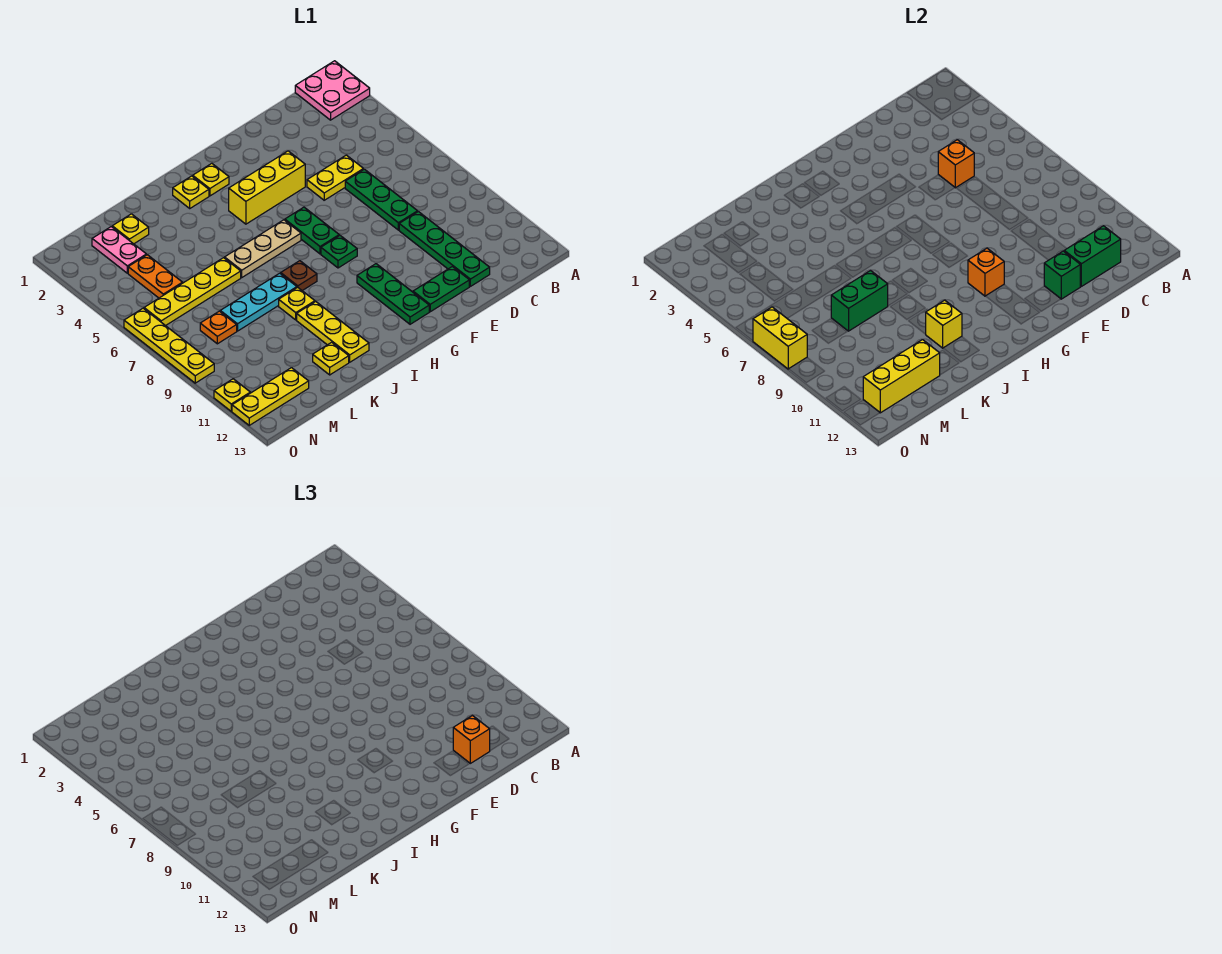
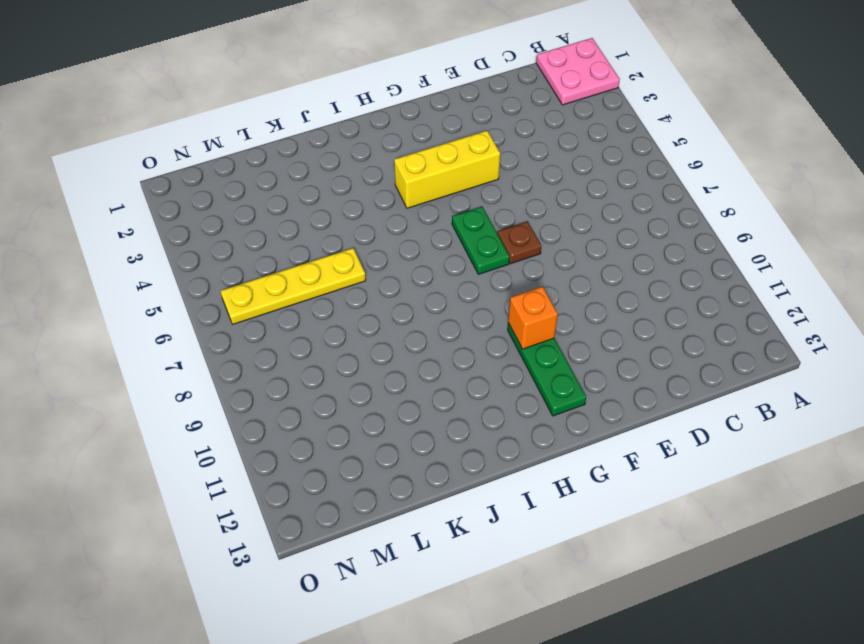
brown 1x1 plate [497,221,541,264] -> brown 1x1 plate moved to [281,261,317,291]
none -> yellow 1x2 plate [307,155,363,200]
none -> green 1x3 plate [345,169,418,230]
none -> green 1x4 plate [399,212,490,286]
none -> green 1x2 plate [413,267,469,312]

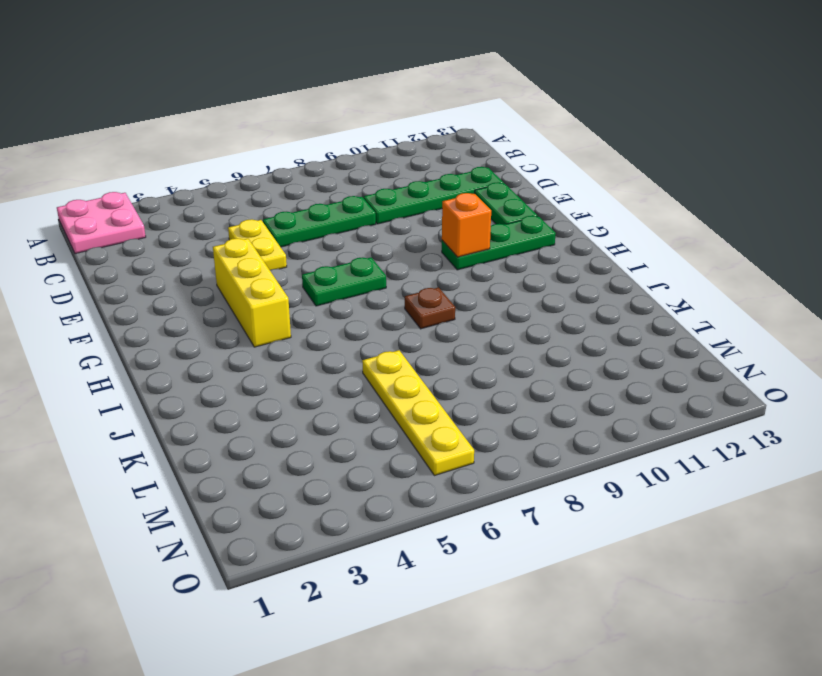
none -> green 1x1 plate [321,235,357,268]
none -> yellow 1x1 plate [193,163,229,196]
none -> tan 1x3 plate [225,220,301,277]
none -> yellow 1x1 plate [173,176,209,208]

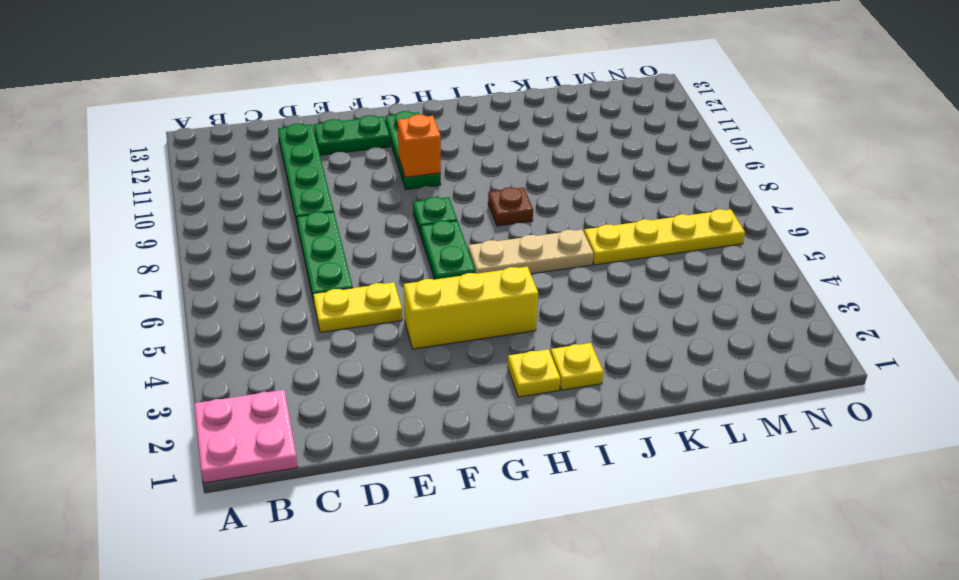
none -> cyan 1x3 plate [220,273,297,331]
none -> yellow 1x1 plate [279,287,315,320]
none -> yellow 1x3 plate [297,302,369,362]
none -> yellow 1x1 plate [313,342,349,375]

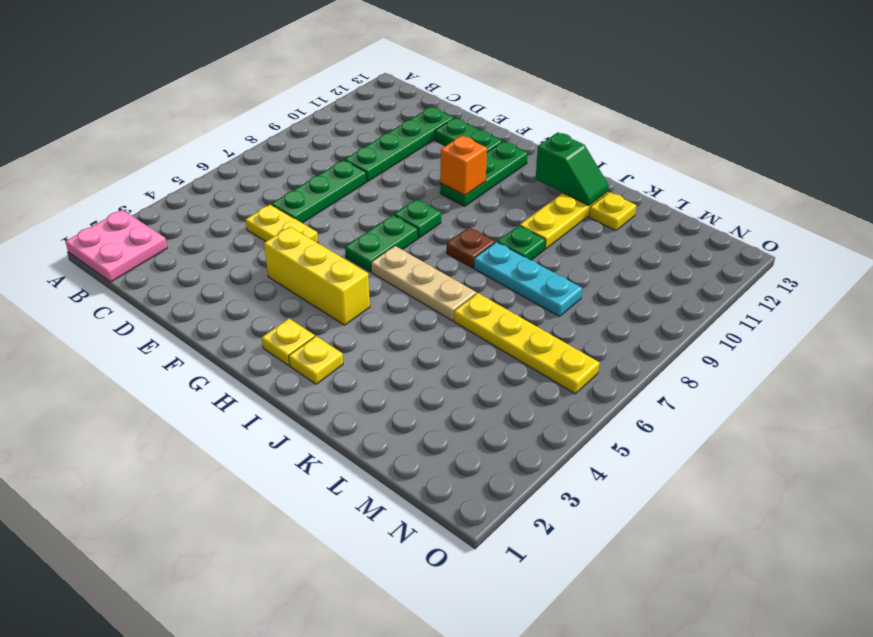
green 1x2 slope [536,132,609,206] -> none
green 1x1 plate [497,225,545,260] -> yellow 1x1 plate [279,287,315,320]
none -> yellow 1x1 plate [112,214,149,244]
none -> pink 1x2 plate [92,227,146,273]
none -> orange 1x2 plate [128,255,182,298]
none -> orange 1x1 plate [200,311,237,344]

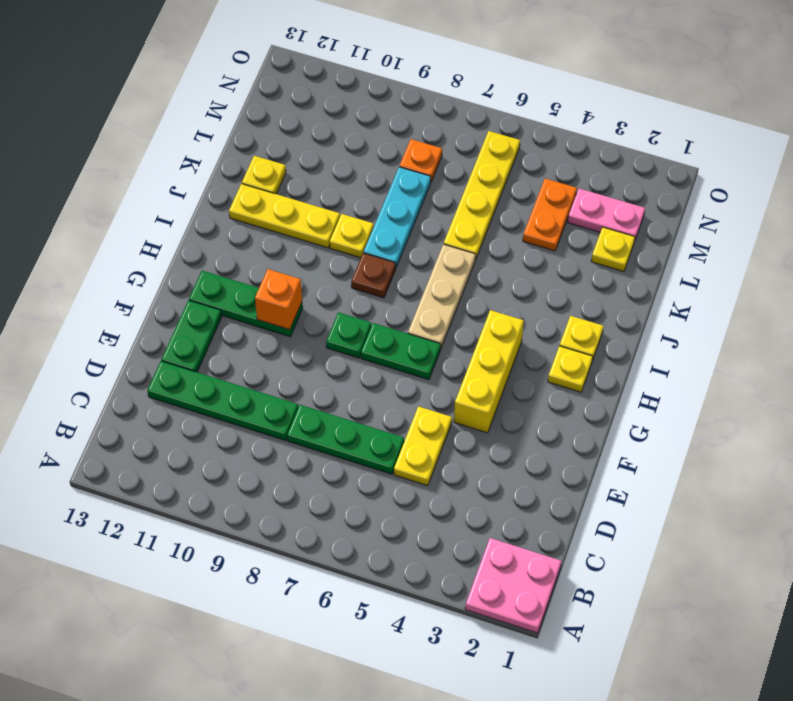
orange 1x2 plate [523,179,577,251] -> orange 1x2 plate turned to [128,255,182,298]
none -> yellow 1x3 plate [232,368,309,425]
none -> yellow 1x4 plate [124,308,214,383]
none -> yellow 1x1 plate [214,379,250,411]
none -> green 1x2 brick [1064,226,1121,286]

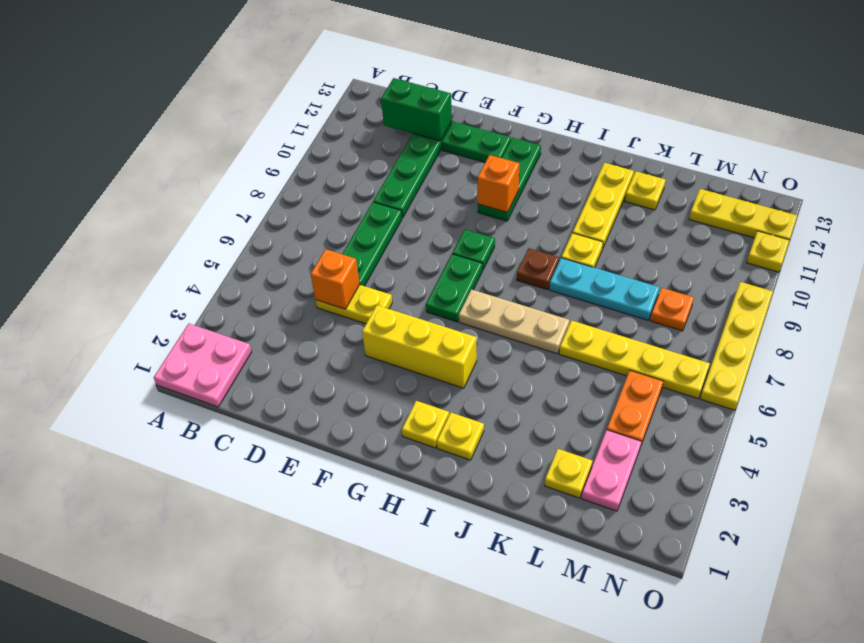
none -> green 1x1 brick [1044,251,1080,299]
none -> yellow 1x1 brick [926,300,962,348]
none -> green 1x2 brick [831,271,888,331]
none -> yellow 1x3 brick [863,340,940,413]

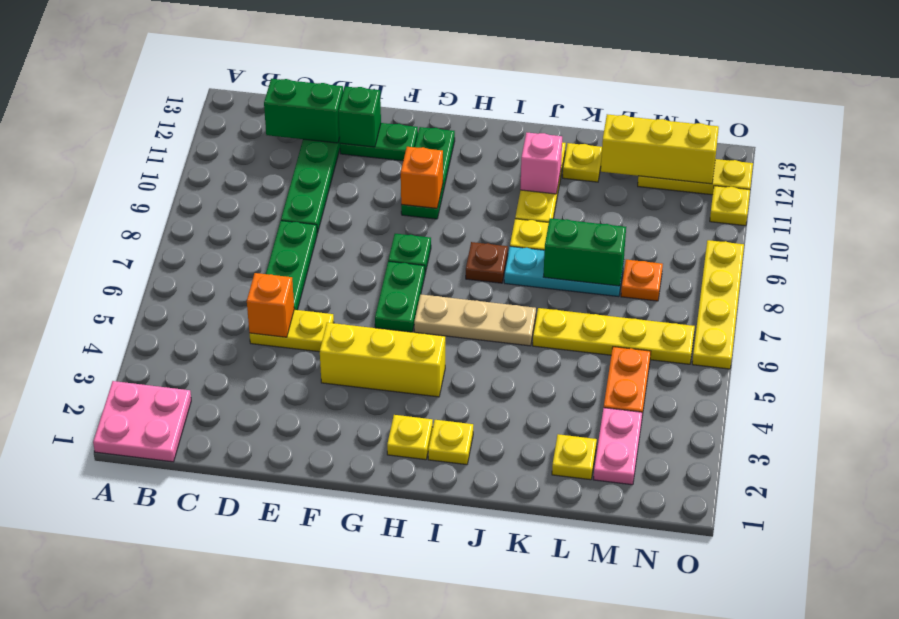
pink 1x1 brick [520,133,562,194] -> yellow 1x1 brick [926,300,962,348]
none -> yellow 1x2 brick [753,307,807,369]
none -> orange 1x1 brick [453,716,490,763]

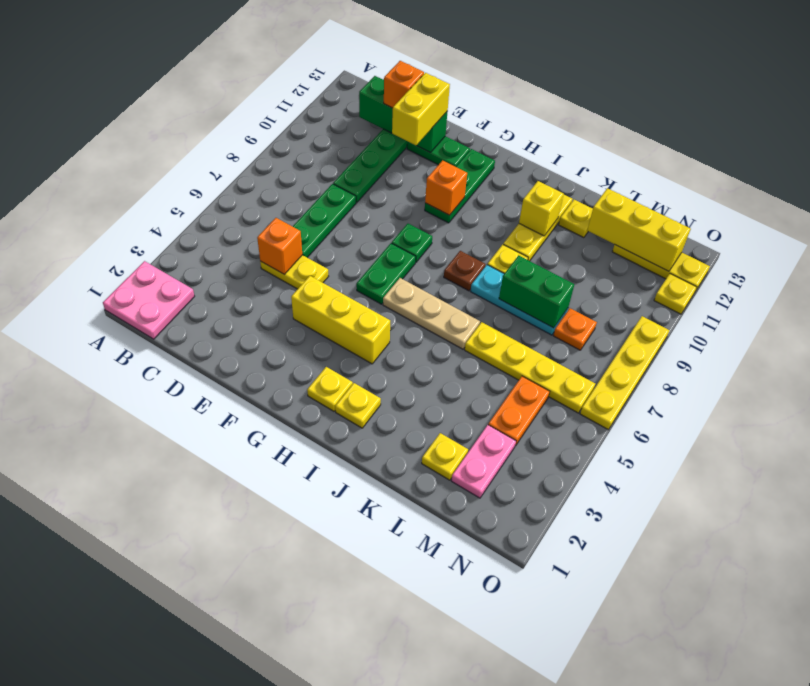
yellow 1x2 brick [392,73,450,145] -> yellow 1x2 brick moved to [753,307,807,369]

